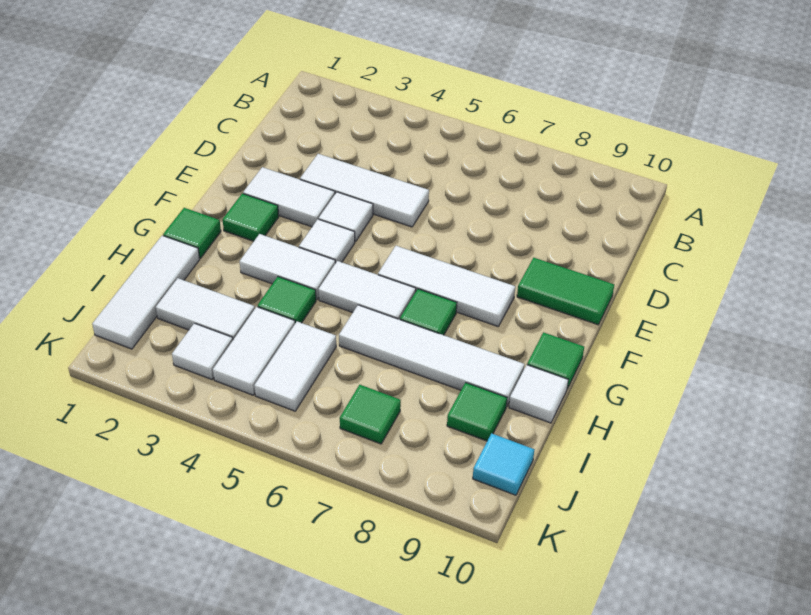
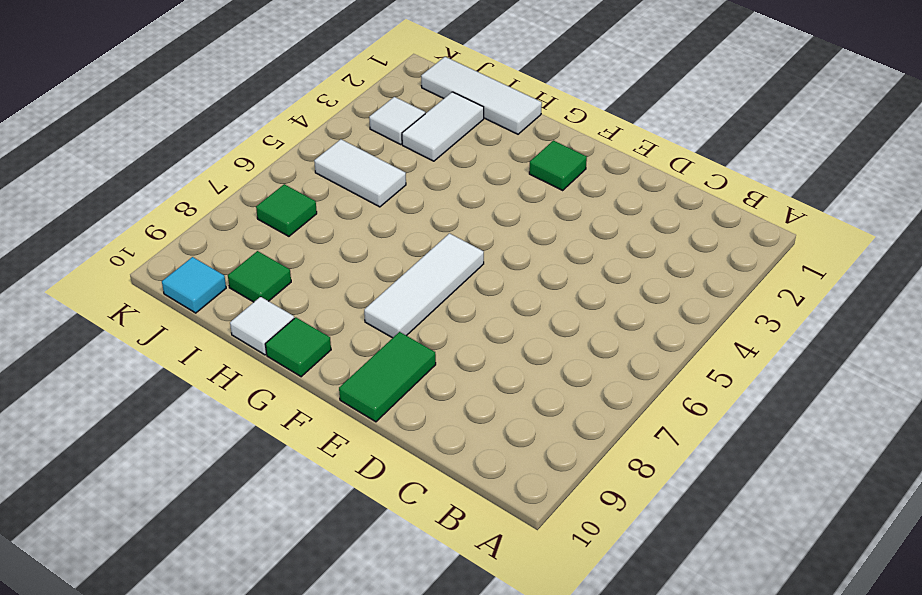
none -> white 1x3 tile [300,154,429,227]
none -> white 1x2 tile [243,167,335,227]
none -> white 1x1 tile [319,192,373,242]

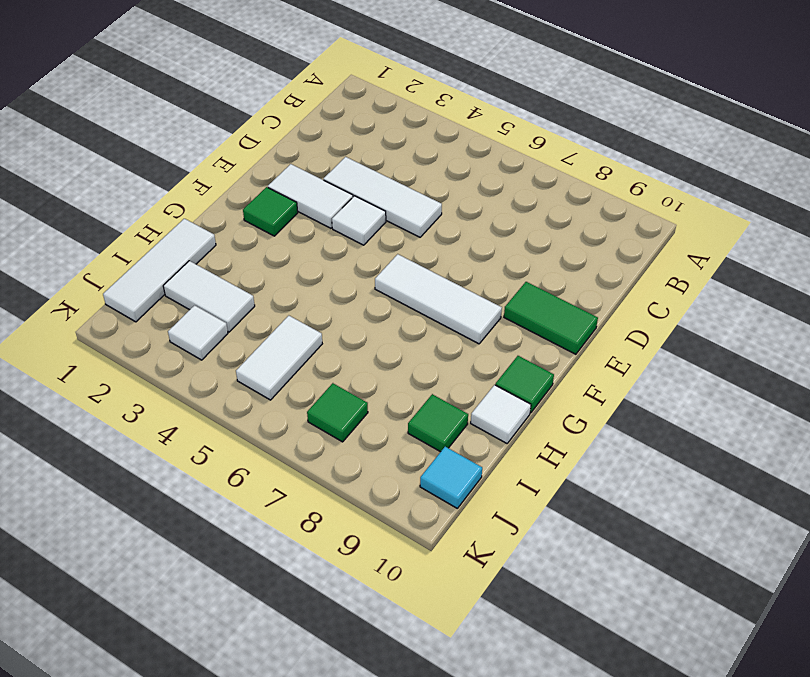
none -> white 1x1 tile [299,219,355,263]
none -> green 1x1 tile [163,208,221,258]
none -> white 1x2 tile [240,234,335,300]

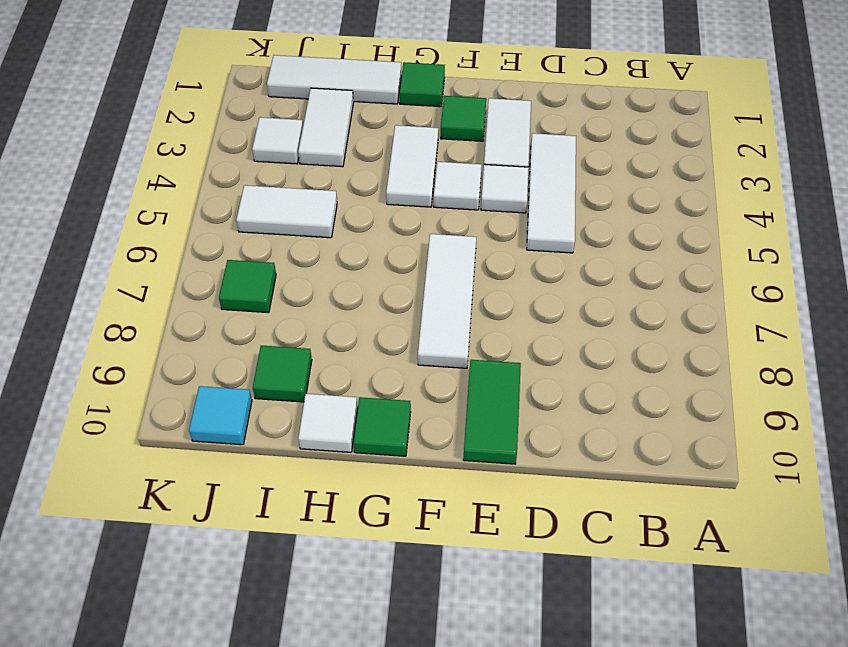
none -> white 1x2 tile [318,261,416,320]
none -> green 1x1 tile [400,289,457,335]
none -> green 1x1 tile [258,277,316,323]

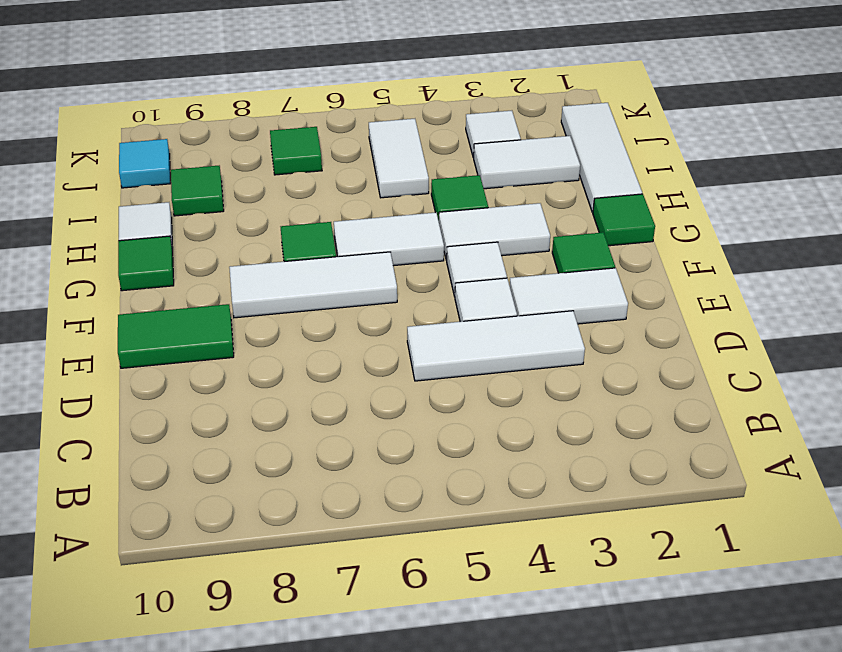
none -> white 1x4 tile [339,305,524,407]
none -> white 1x2 tile [213,307,295,395]

